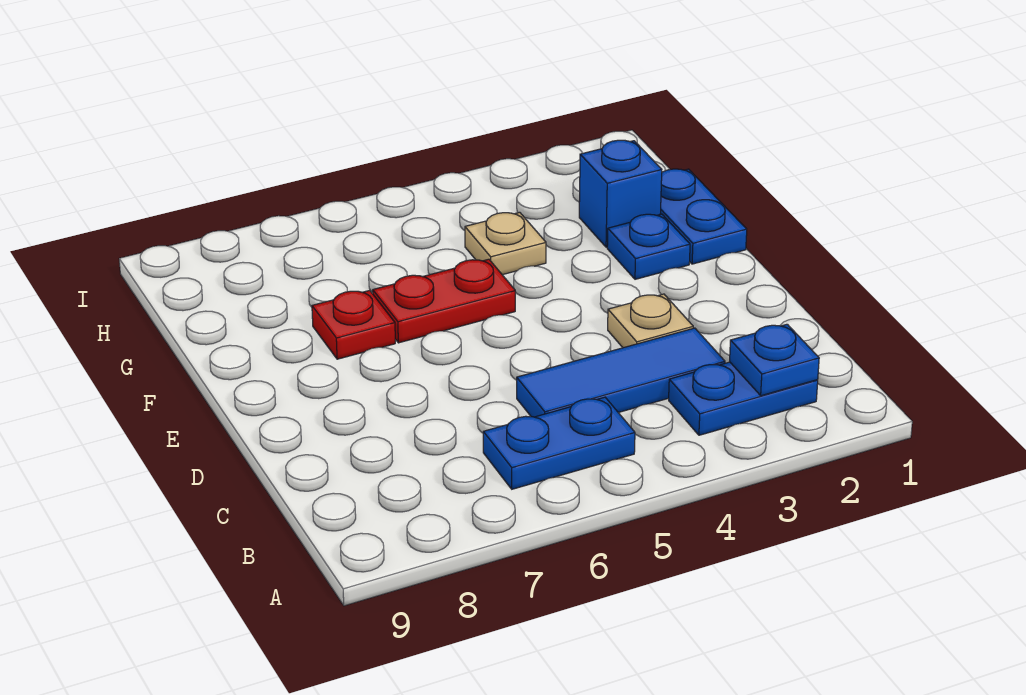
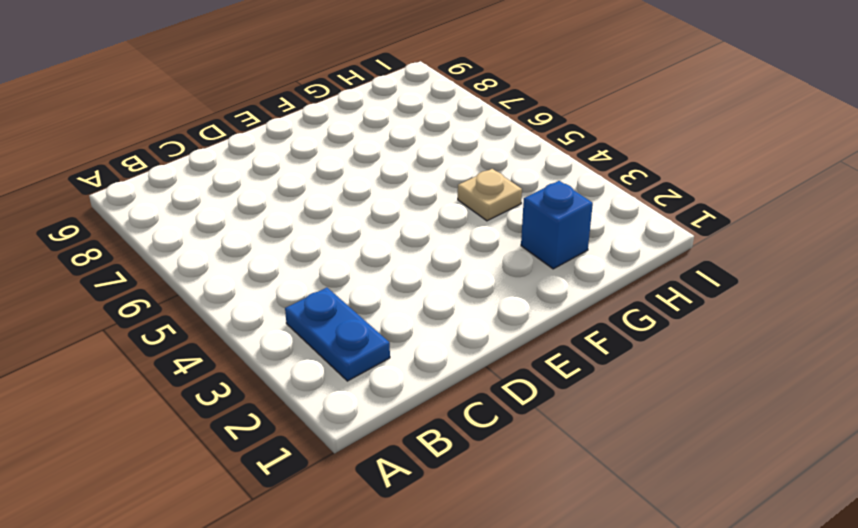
none -> blue 1x2 plate [483,397,635,489]
none -> blue 1x3 tile [517,328,725,417]

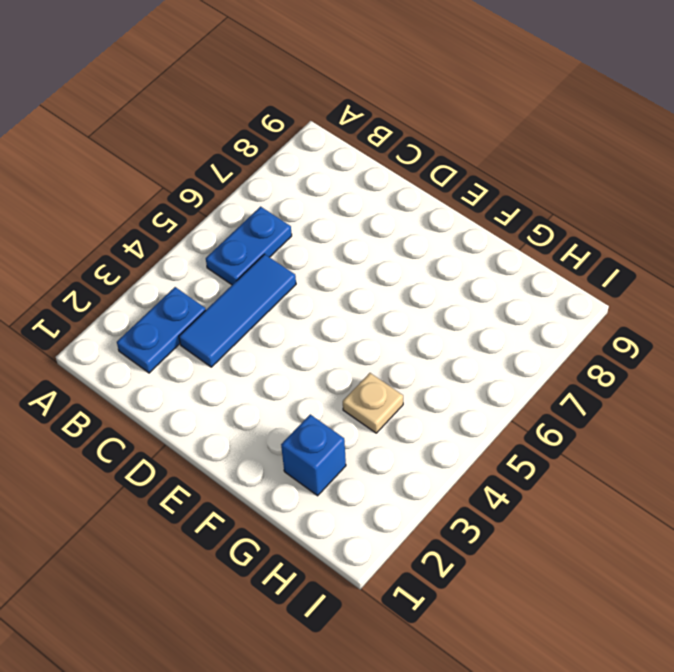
none -> tan 1x1 plate [608,294,693,348]
none -> blue 1x2 plate [660,169,747,264]

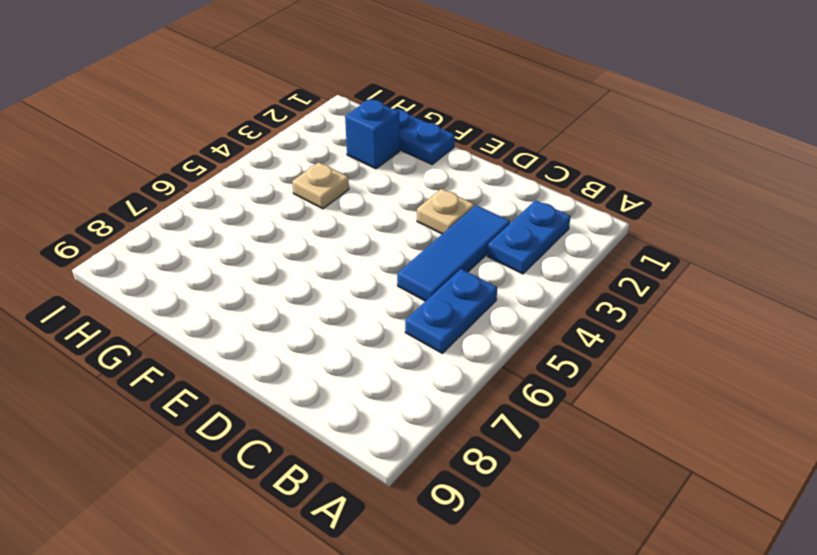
none -> blue 1x1 plate [607,214,690,279]
none -> red 1x2 plate [373,259,515,343]

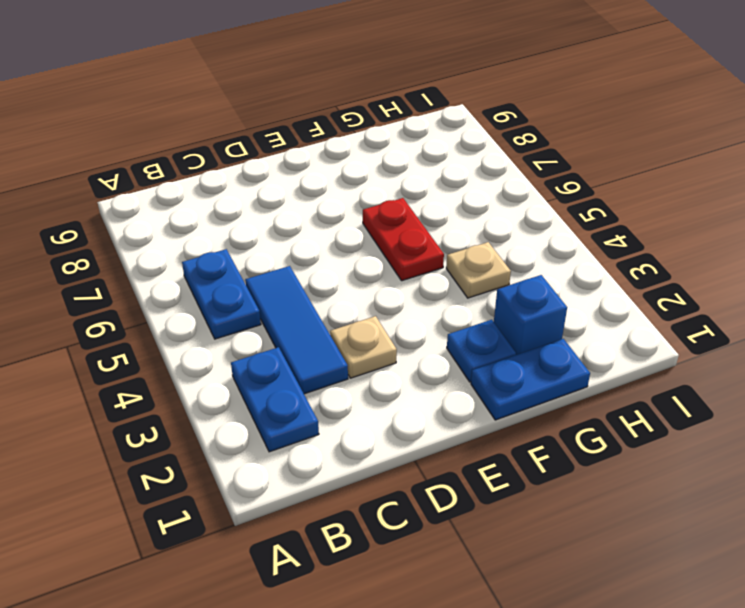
none -> red 1x1 plate [312,290,395,359]
none -> blue 1x1 plate [730,324,819,396]

